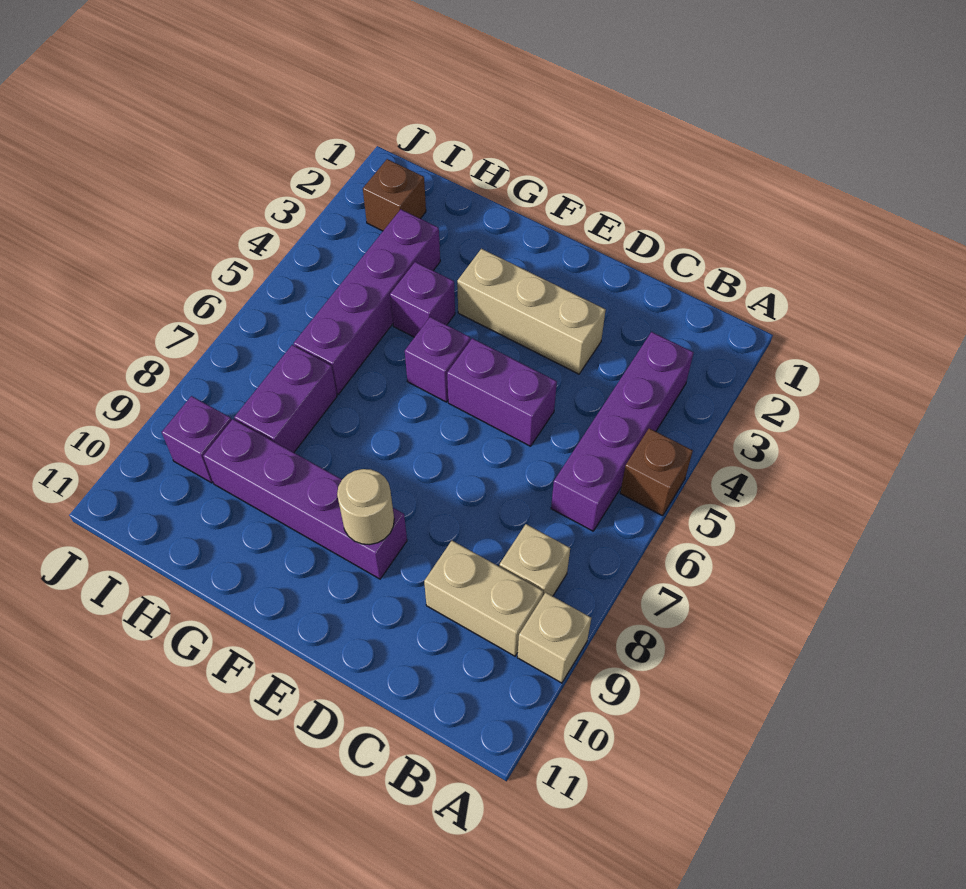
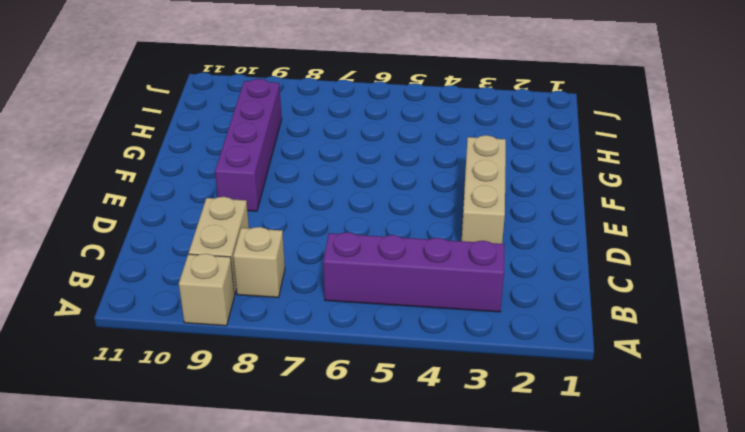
none -> brown 1x1 brick [620,428,693,516]
none -> purple 1x2 brick [447,338,557,446]
none -> purple 1x1 brick [405,317,470,402]

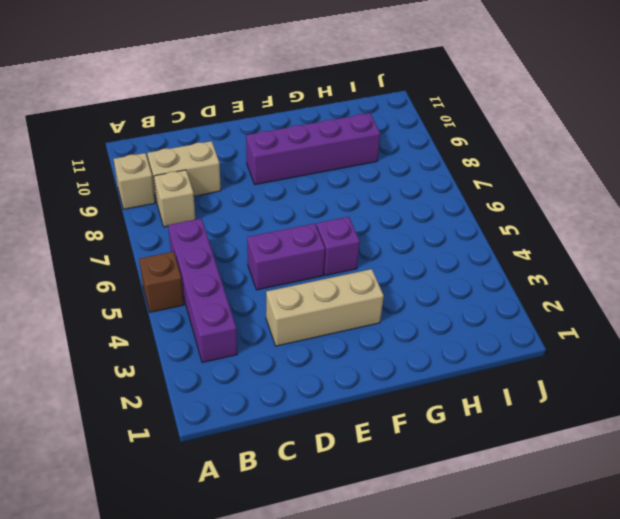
none -> purple 1x1 brick [390,262,455,337]
none -> purple 1x4 brick [294,209,440,394]
none -> purple 1x2 brick [234,345,337,453]

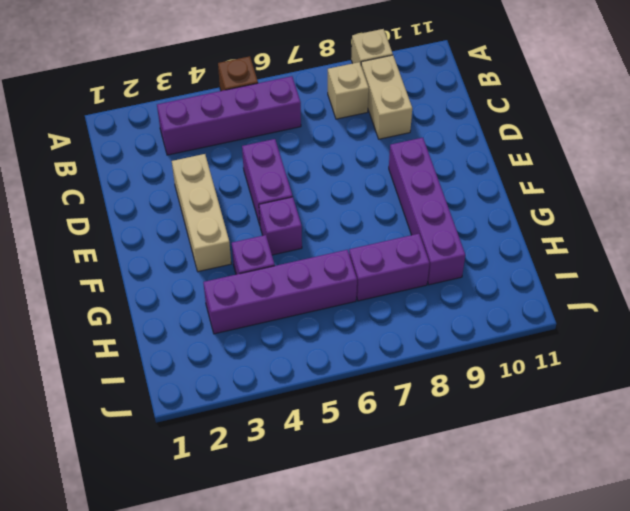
none -> brown 1x1 brick [363,159,426,231]
none -> purple 1x1 brick [162,396,231,483]
none -> tan 1x1 round brick [337,469,394,545]

